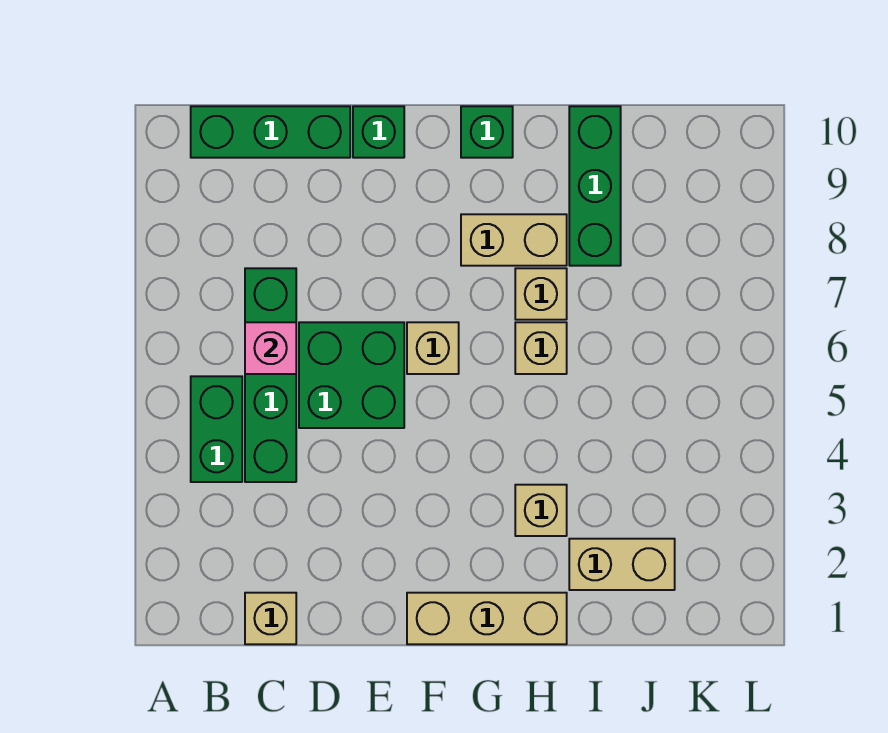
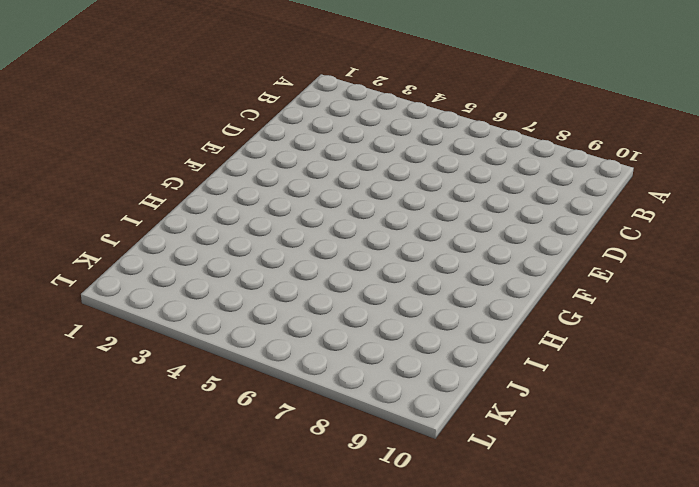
none -> green 1x2 brick [191,376,242,482]
none -> green 1x3 brick [191,106,350,158]
none -> tan 1x1 brick [245,593,296,644]

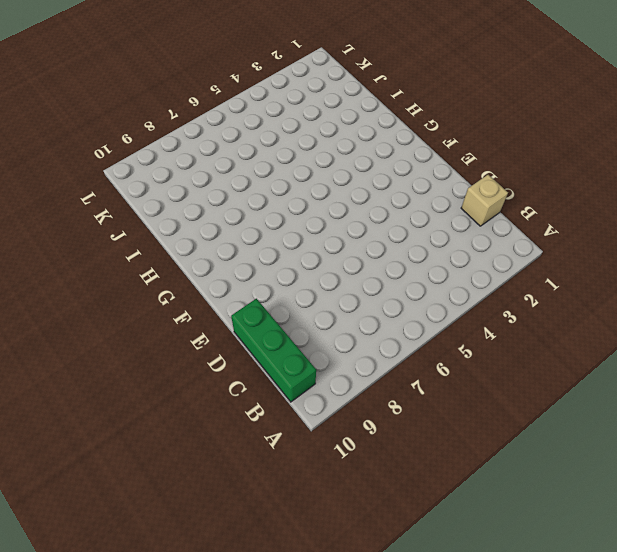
none -> green 1x2 brick [191,376,242,482]
none -> green 1x4 brick [245,268,296,482]
none -> green 2x2 brick [299,322,404,428]

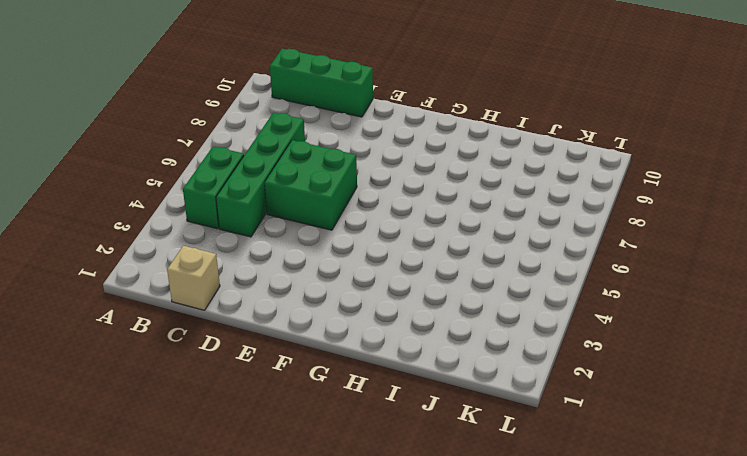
none -> green 1x1 brick [353,106,404,158]
none -> tan 1x3 brick [407,593,567,644]
none -> tan 1x1 brick [407,322,459,374]

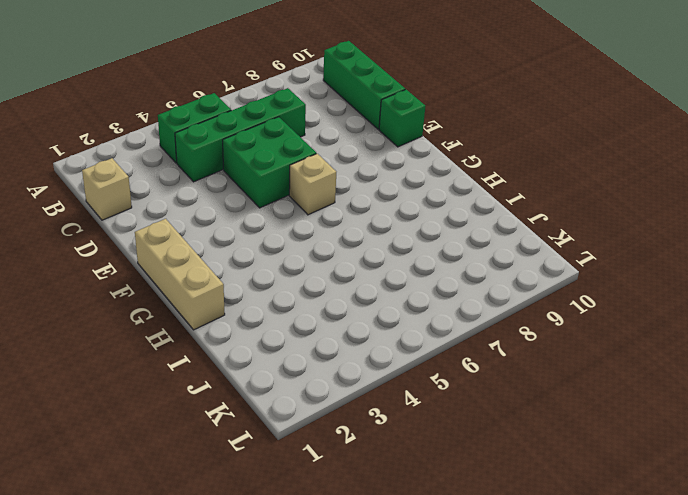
none -> tan 1x2 brick [461,214,567,266]
none -> green 1x1 brick [461,106,513,158]
none -> tan 1x1 brick [515,485,567,536]

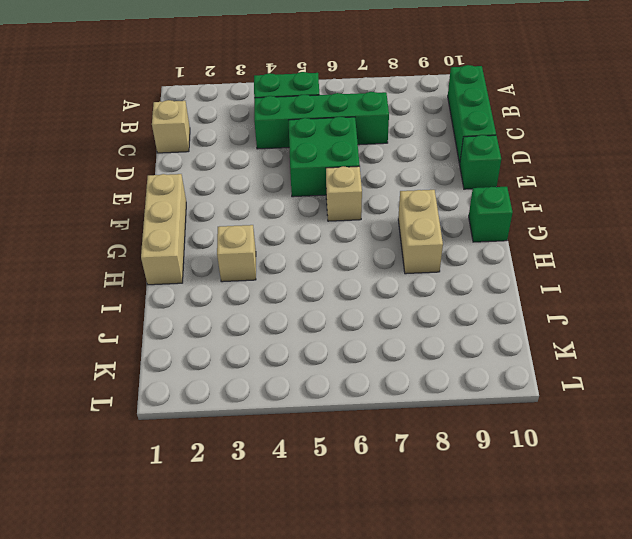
none -> tan 1x1 brick [515,322,567,374]
none -> tan 1x1 brick [515,268,567,320]
none -> tan 1x2 brick [569,539,675,590]

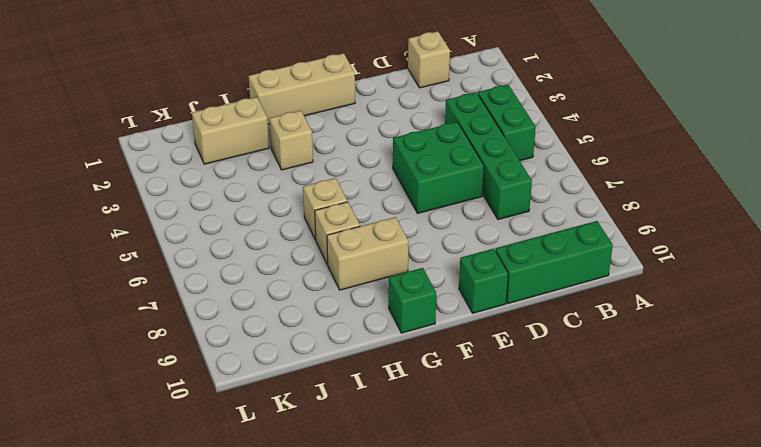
none -> tan 1x1 brick [407,322,459,374]
none -> green 1x3 brick [569,106,621,266]
none -> pink 1x1 brick [245,322,296,374]

